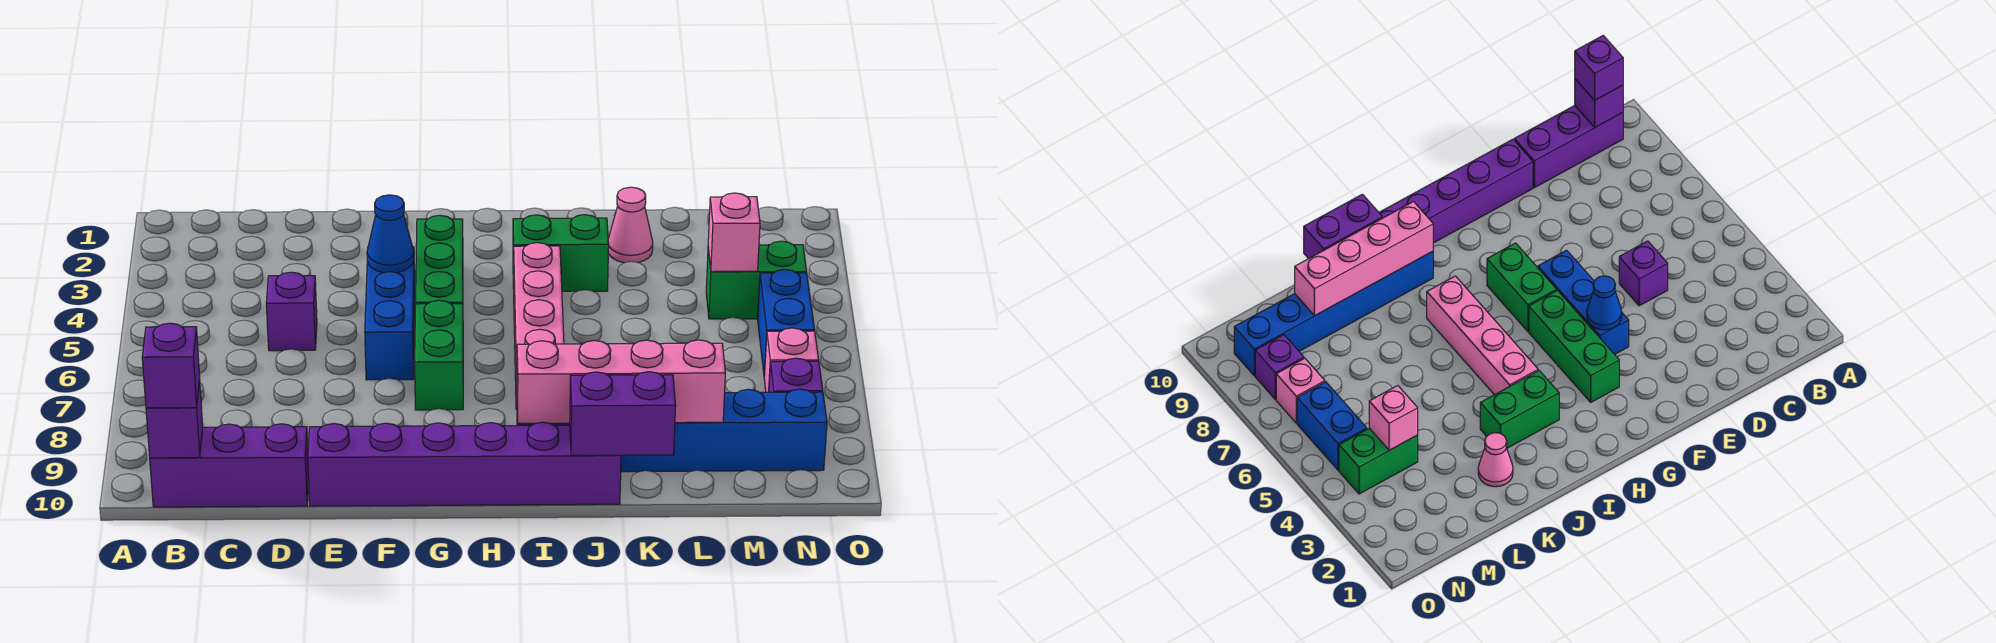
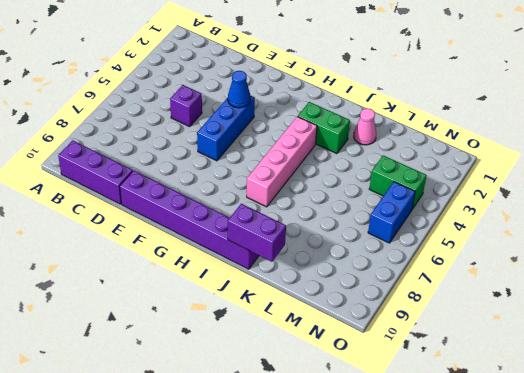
none -> green 1x3 brick [416,215,463,304]
none -> green 1x2 brick [415,300,463,410]
none -> blue 1x6 brick [517,389,827,472]

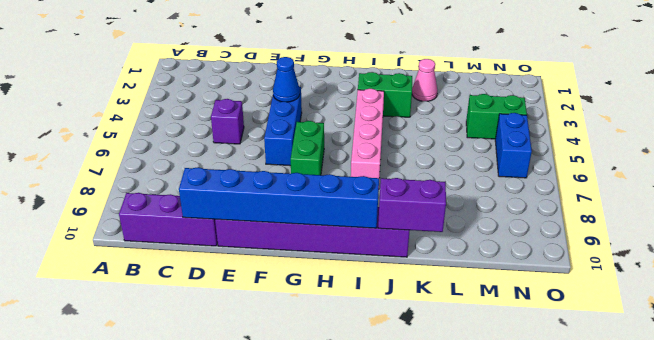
blue 1x6 brick [179,167,379,228] -> blue 1x6 brick moved to [517,389,827,472]
none -> green 1x3 brick [416,215,463,304]
none -> pink 1x1 brick [764,328,819,392]
none -> purple 1x1 brick [769,358,823,392]

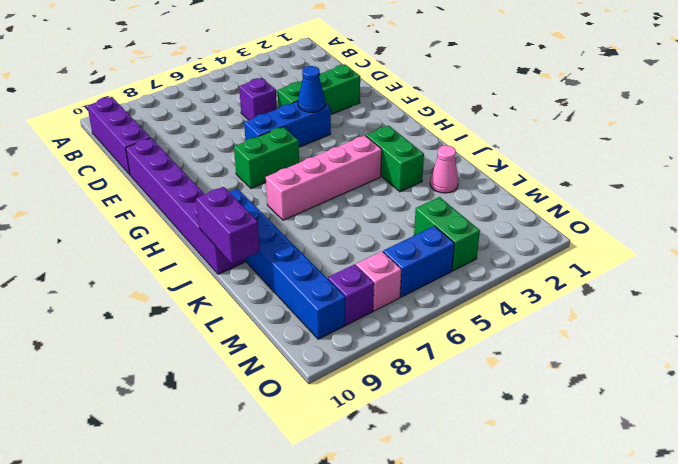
green 1x3 brick [278,65,360,114] -> green 1x3 brick moved to [416,215,463,304]
none -> purple 1x1 brick [146,379,203,458]
none -> pink 1x4 brick [517,340,725,423]
none -> pink 1x1 brick [708,193,760,272]

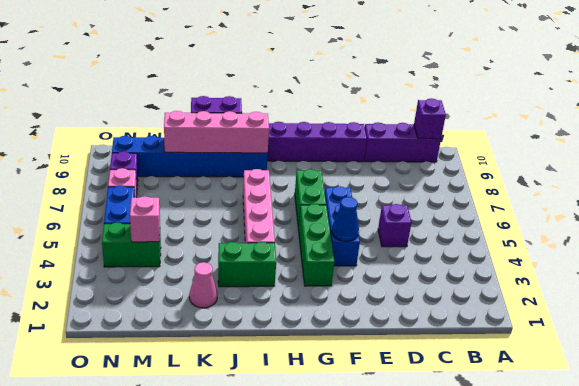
none -> purple 1x1 brick [142,323,200,408]

